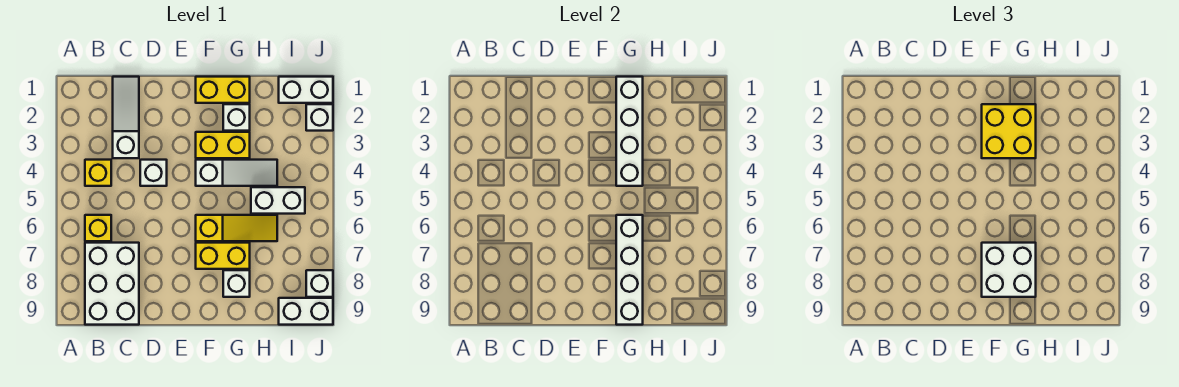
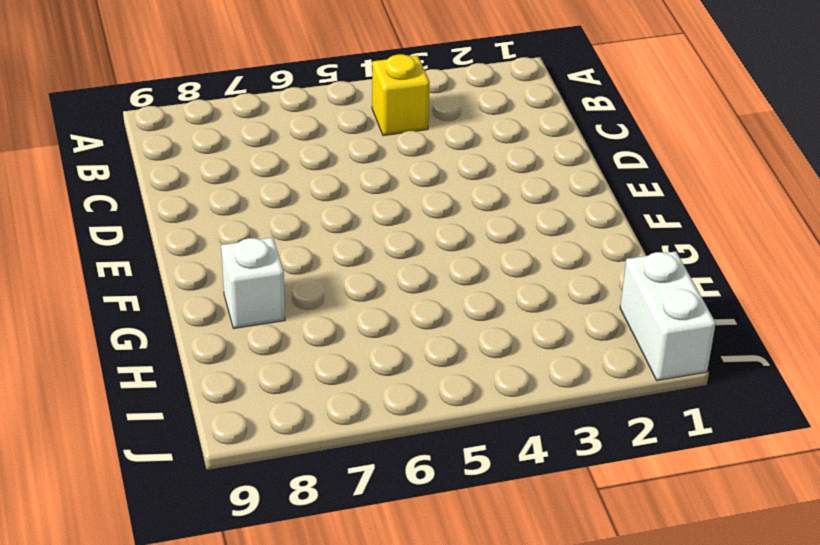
none -> yellow 1x1 brick [85,215,111,241]
none -> white 2x3 brick [85,243,139,325]
none -> white 1x3 slope [113,77,139,158]

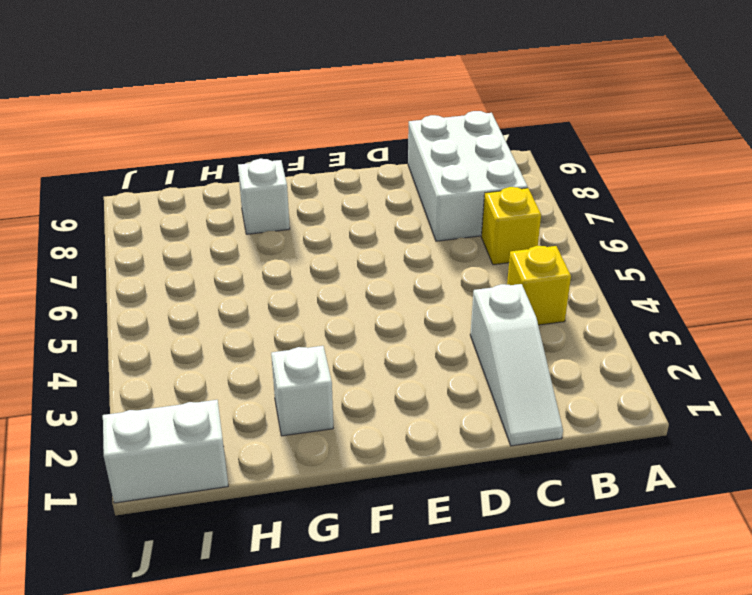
none -> white 1x1 brick [140,160,167,186]
none -> yellow 1x2 brick [196,77,250,103]
none -> yellow 1x2 brick [196,132,250,158]

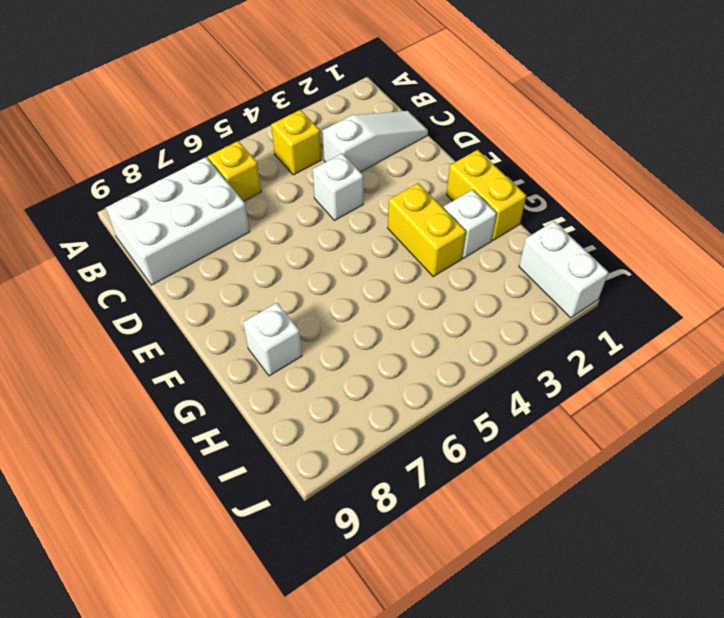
none -> white 1x3 slope [196,160,277,186]
none -> yellow 1x3 slope [196,215,277,241]
none -> yellow 1x2 brick [196,243,250,269]

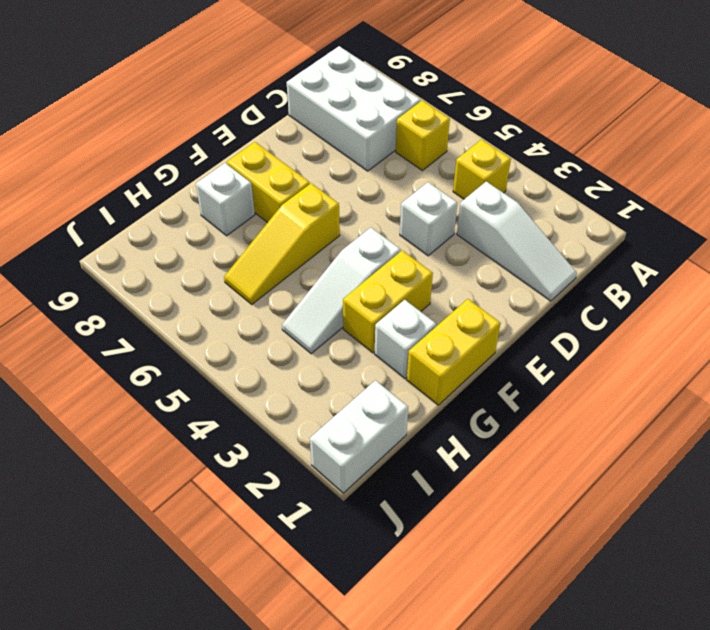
yellow 1x2 brick [227,142,310,223] -> yellow 1x2 brick turned to [196,243,250,269]
none -> white 1x2 brick [251,187,305,214]
none -> white 1x2 brick [279,298,333,325]
none -> white 1x1 brick [306,104,333,131]

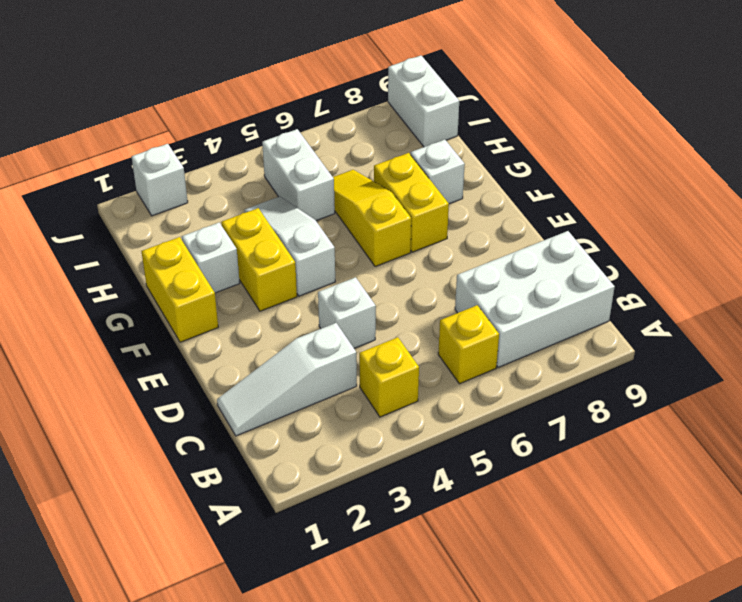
none -> white 1x2 brick [279,77,333,103]
none -> white 1x1 brick [306,270,333,297]
none -> white 1x4 brick [616,77,643,186]

